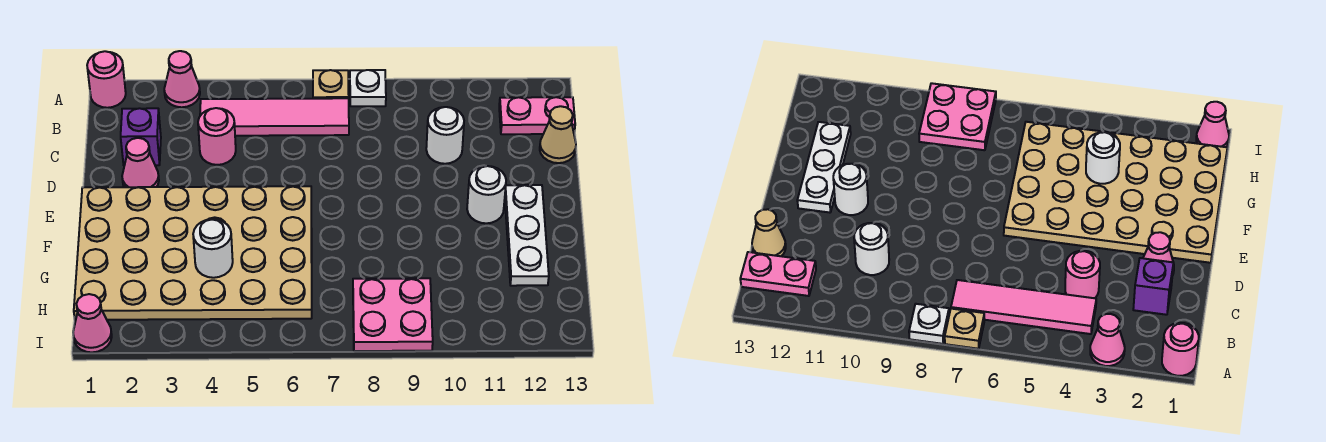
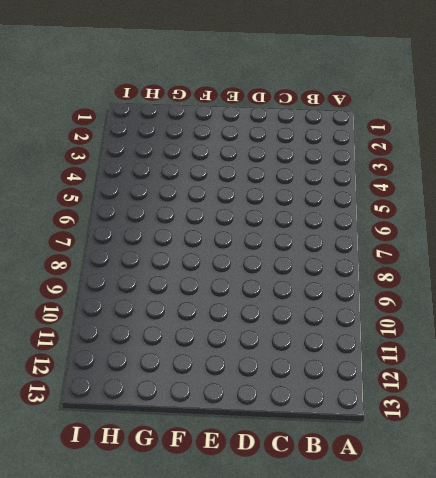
none -> pink 1x1 round brick [87,51,126,108]
none -> pink 1x1 cone [164,51,200,107]
none -> tan 1x1 plate [313,70,349,99]

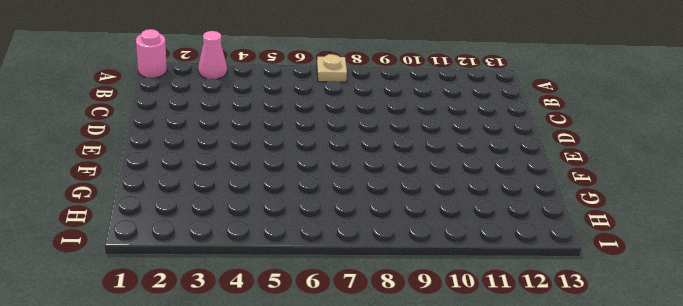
none -> white 1x1 plate [350,70,386,106]
none -> pink 1x4 tile [200,98,349,136]
none -> pink 1x2 plate [499,97,575,134]

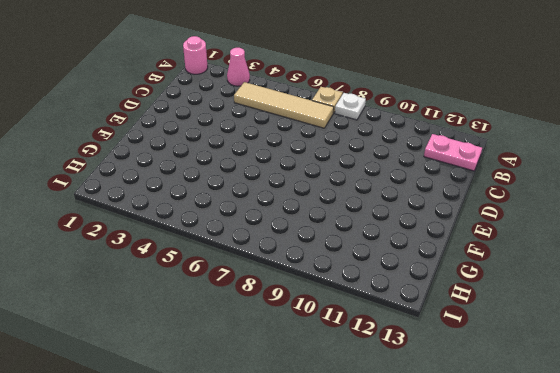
tan 1x4 tile [234,82,334,128] -> pink 1x4 tile [200,98,349,136]
none -> purple 1x1 brick [121,108,161,165]
none -> pink 1x1 round brick [198,108,236,165]
none -> white 1x1 round brick [426,107,464,164]

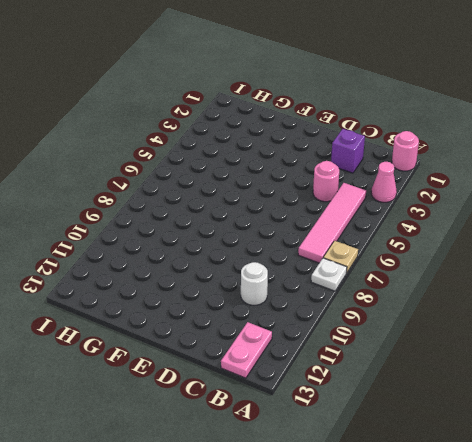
none -> tan 1x1 cone [540,106,576,163]
none -> pink 1x1 cone [122,138,159,187]
none -> tan 4x6 plate [74,186,312,320]

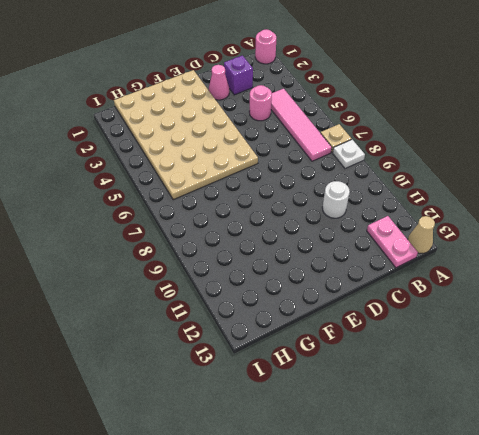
tan 1x1 cone [408,216,435,253] -> tan 1x1 cone moved to [540,106,576,163]
none -> pink 1x1 cone [164,51,200,107]
none -> white 1x1 round brick [467,166,506,223]
none -> white 1x3 plate [505,185,549,286]

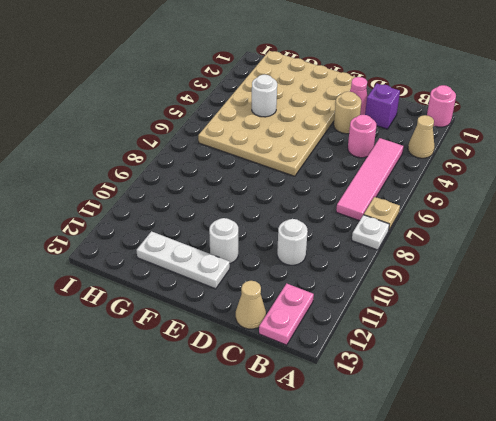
tan 1x1 cone [408,115,435,158] -> pink 1x1 cone [164,51,200,107]
tan 1x1 round brick [334,91,361,134] -> none
none -> pink 2x2 plate [353,278,433,351]
none -> pink 1x1 cone [73,294,112,352]

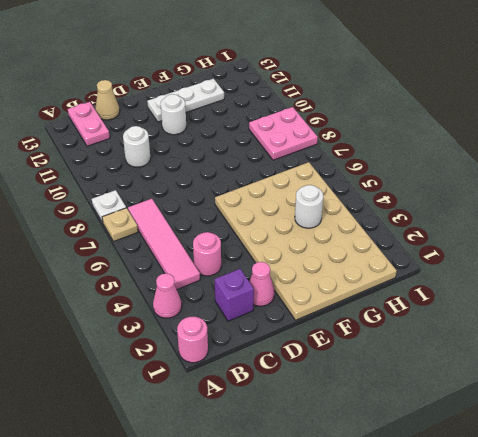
none -> pink 1x1 cone [73,294,112,352]

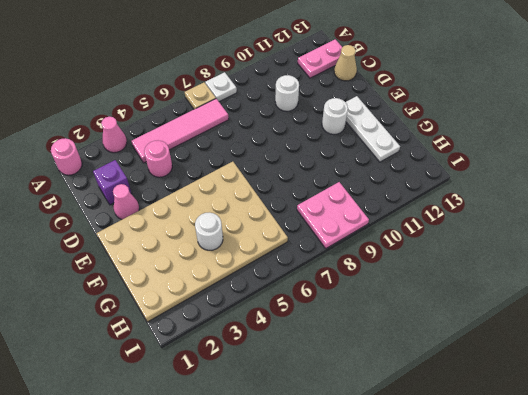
none -> pink 1x1 cone [73,294,112,352]

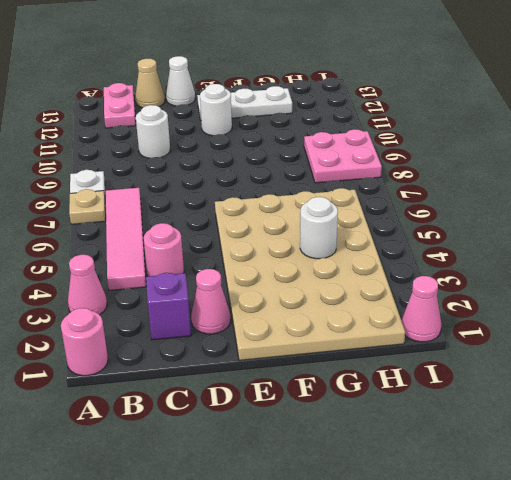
white 1x1 cone [166,56,195,106] -> none

